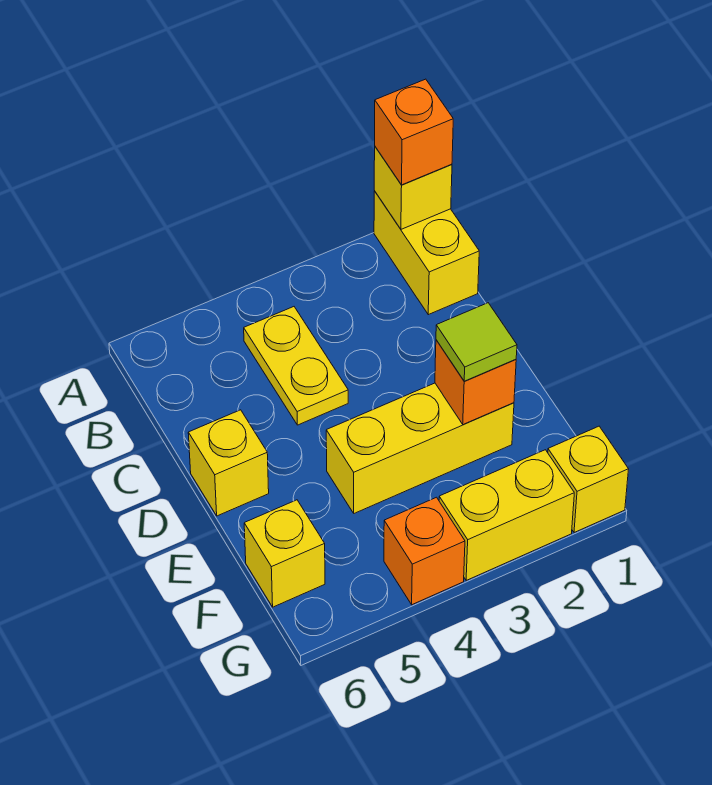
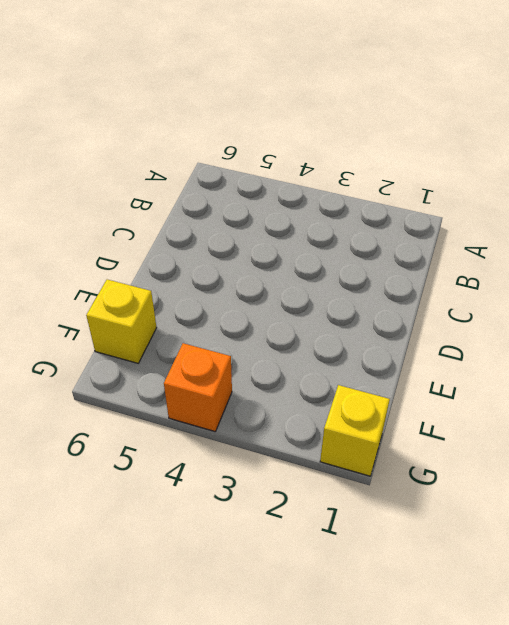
none -> yellow 1x2 brick [374,191,479,315]
none -> yellow 1x2 plate [244,307,348,425]
none -> yellow 1x1 brick [188,410,269,516]

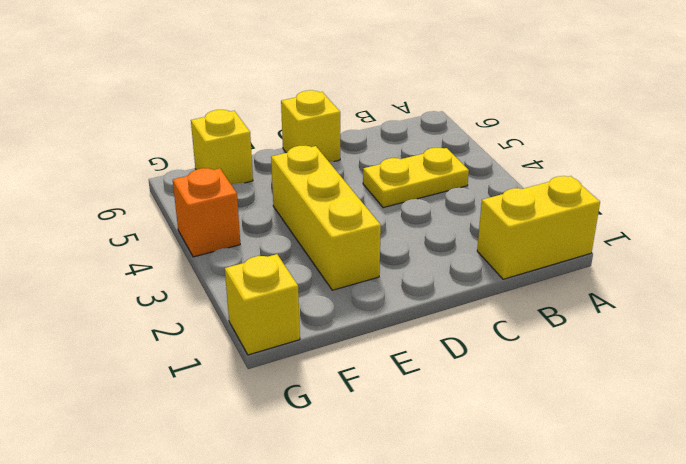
none -> yellow 1x2 brick [439,450,574,580]
none -> yellow 1x1 brick [374,147,452,229]
none -> orange 1x1 brick [435,340,516,424]

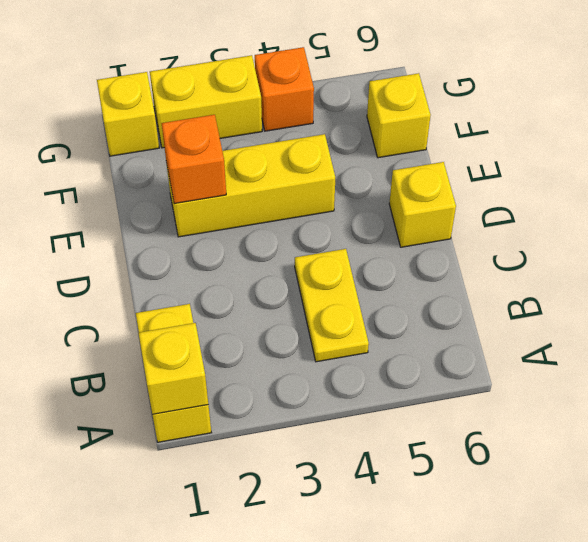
none -> orange 1x1 brick [375,79,453,185]
none -> lime 1x1 tile [436,303,517,381]

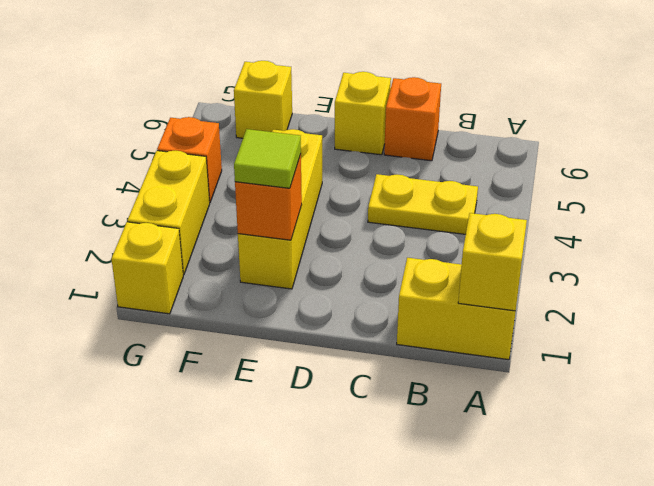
orange 1x1 brick [384,77,441,161] -> orange 1x1 brick moved to [375,79,453,185]

